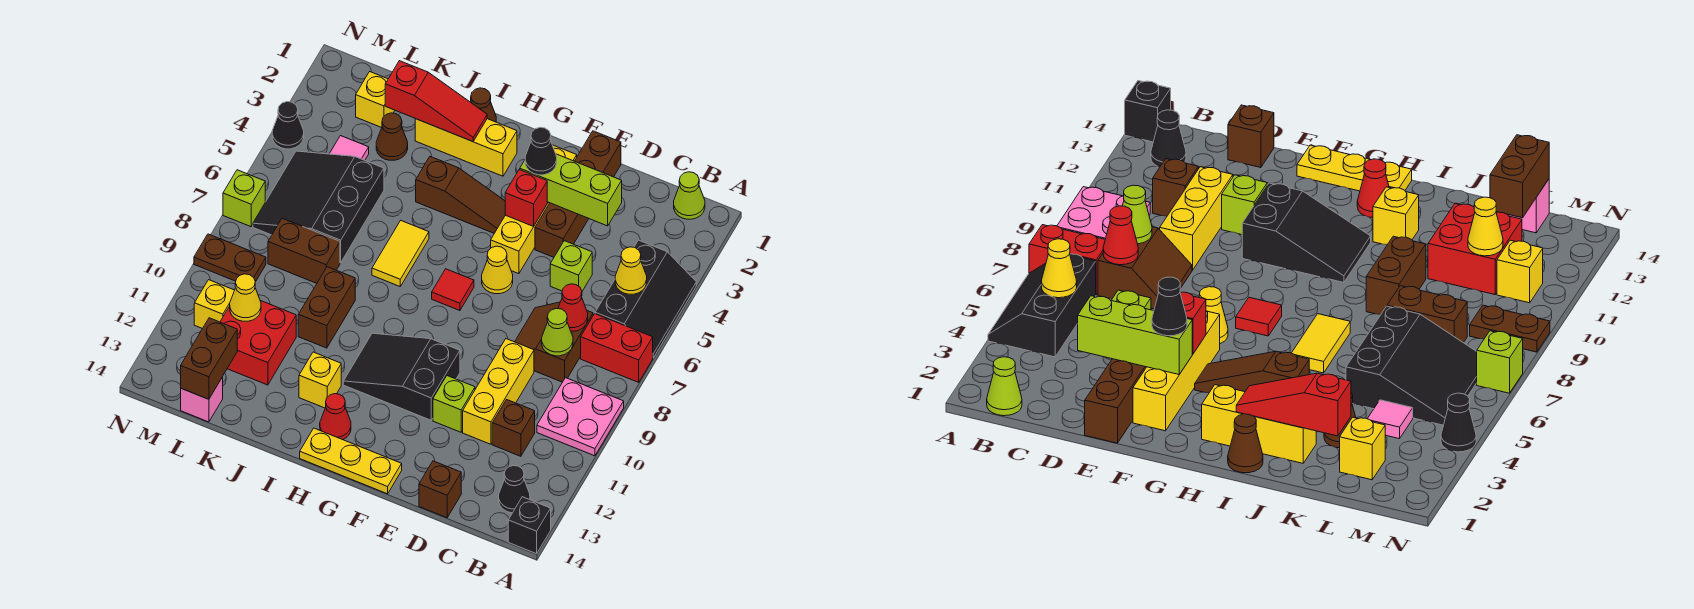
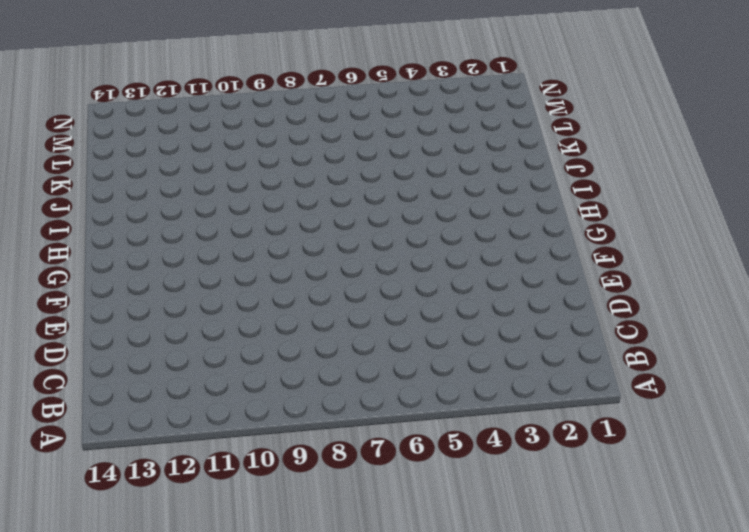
none -> black 2x3 slope [595,240,696,358]
none -> red 1x2 brick [581,314,653,382]
none -> pink 2x2 plate [537,378,624,456]
none -> black 1x1 brick [508,497,551,554]

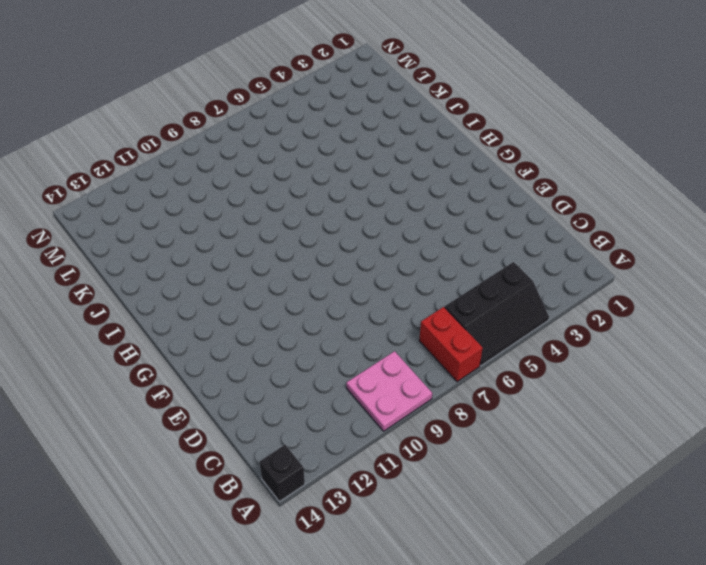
none -> lime 1x1 cone [674,172,705,219]
none -> black 1x1 cone [499,465,530,513]
none -> brown 2x2 slope [515,302,593,382]
none -> brown 1x1 brick [492,400,535,456]

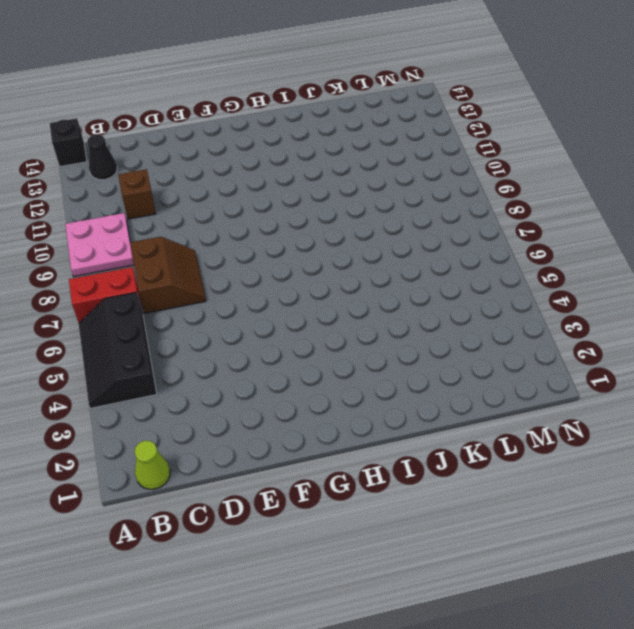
none -> lime 1x1 brick [550,241,592,291]
none -> yellow 1x3 brick [463,339,534,444]
none -> brown 1x1 brick [419,461,461,518]
none -> brown 1x4 brick [535,131,621,257]

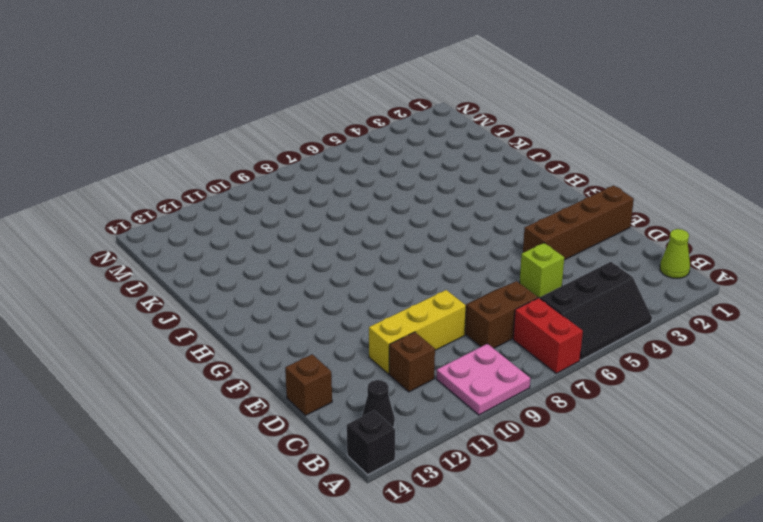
none -> lime 1x1 brick [433,376,475,432]
none -> yellow 1x4 brick [491,145,577,274]
none -> yellow 1x1 cone [482,246,513,294]
none -> black 2x3 slope [343,333,460,420]

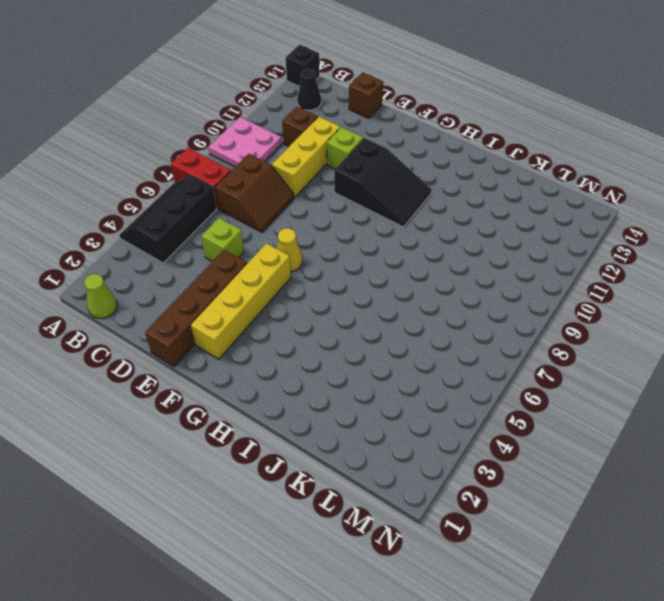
none -> yellow 1x3 plate [300,428,402,494]
none -> brown 1x3 slope [416,157,505,233]
none -> red 1x1 tile [432,269,474,311]
none -> yellow 1x3 brick [415,119,517,176]

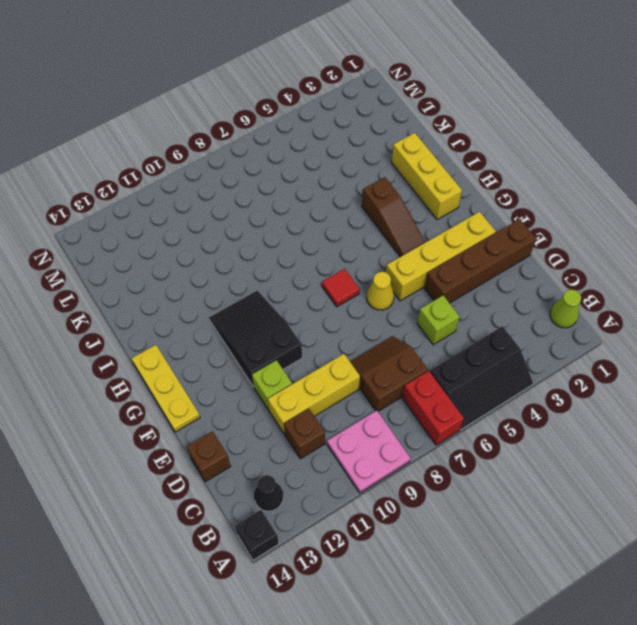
none -> red 1x1 cone [320,394,351,440]
none -> brown 1x1 cone [471,88,496,122]
none -> yellow 1x2 tile [372,221,429,286]
none -> yellow 1x1 brick [299,352,341,408]

